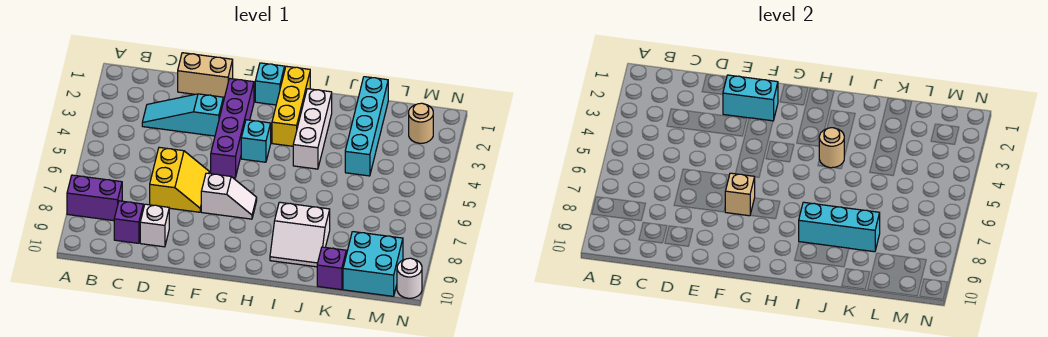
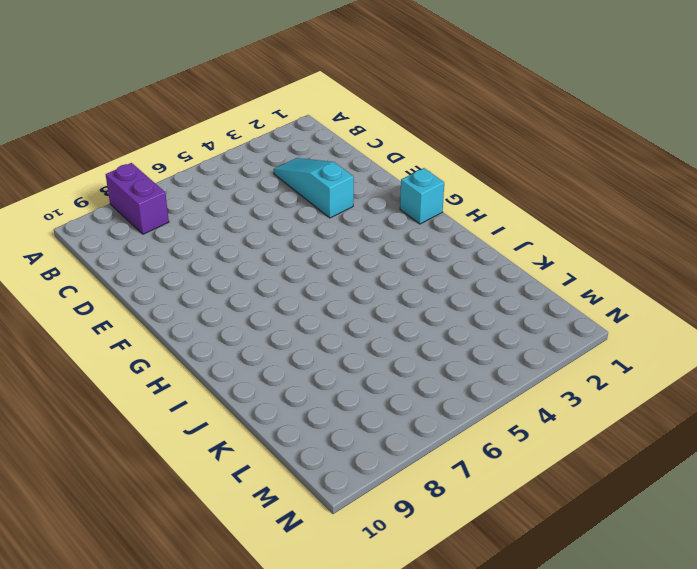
none -> purple 1x1 brick [114,201,143,243]
none -> tan 1x2 brick [178,53,233,98]
none -> yellow 2x2 slope [150,147,209,212]

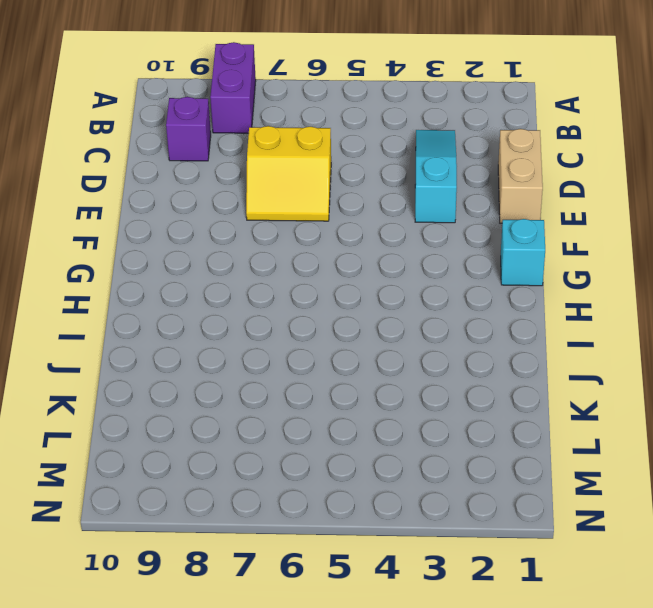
none -> white 1x1 brick [140,204,169,247]
none -> purple 1x4 brick [211,78,254,178]
none -> white 1x2 slope [201,173,257,219]

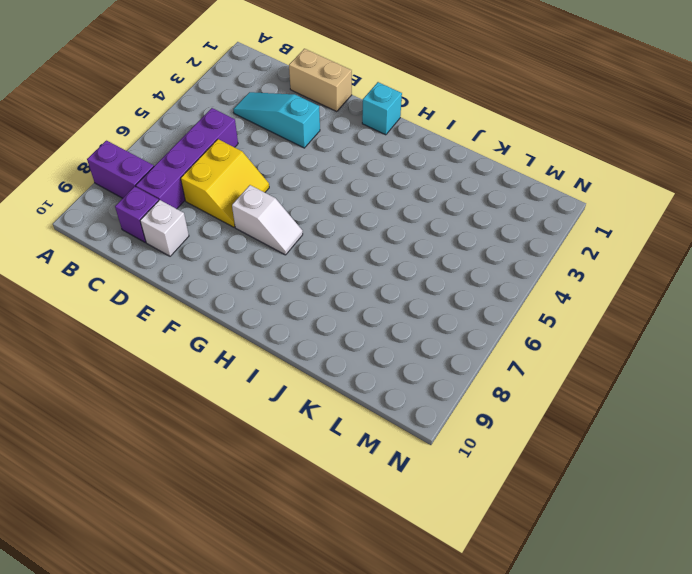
purple 1x4 brick [136,108,238,209] -> purple 1x4 brick moved to [211,78,254,178]
none -> cyan 1x1 brick [241,120,271,162]
none -> yellow 1x3 brick [272,66,310,146]
none -> white 1x3 brick [293,89,332,169]

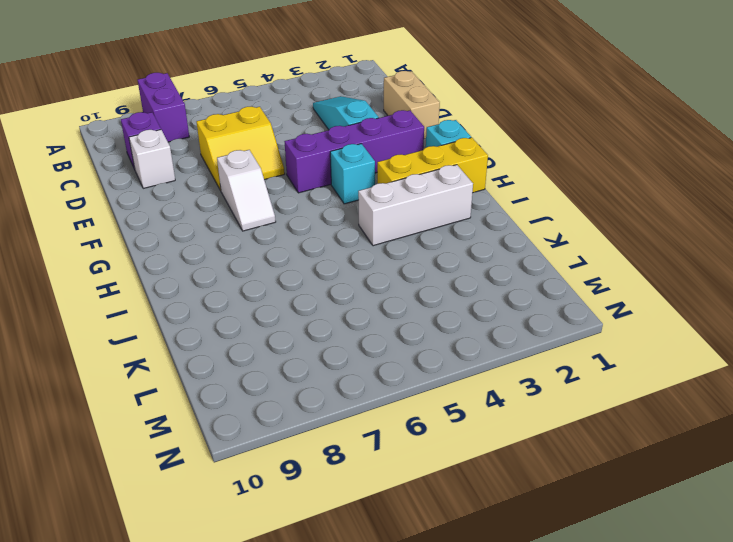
none -> white 2x2 slope [270,202,330,267]
none -> cyan 1x4 brick [345,77,388,176]
none -> purple 1x1 brick [317,247,346,290]

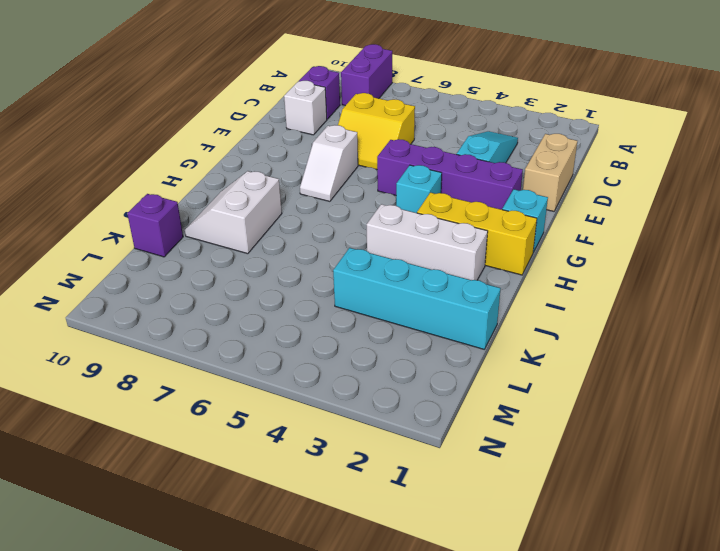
none -> cyan 2x2 brick [343,232,403,296]
none -> tan 1x1 round brick [409,103,433,143]
none -> white 1x1 round brick [397,258,422,298]

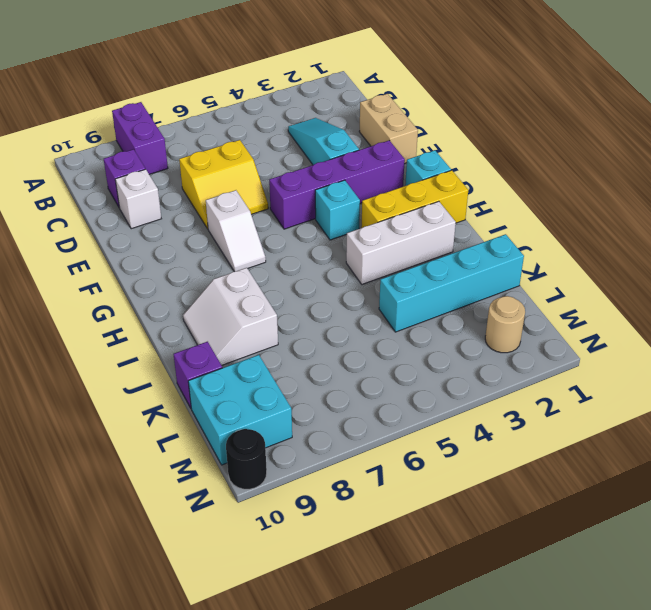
black 1x1 round brick [226,429,267,489] -> white 1x1 round brick [397,258,422,298]
none -> cyan 1x2 brick [723,75,778,121]
none -> tan 1x1 brick [725,173,755,216]
none -> tan 1x1 round brick [819,128,844,168]

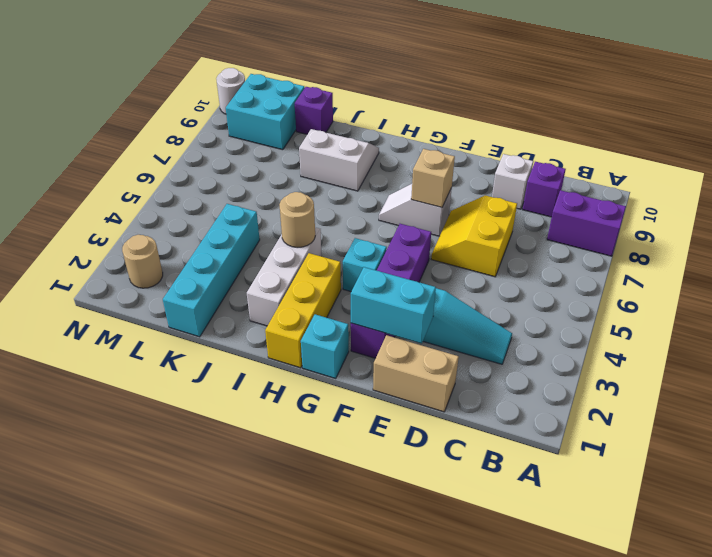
none -> cyan 1x3 brick [799,202,880,252]

